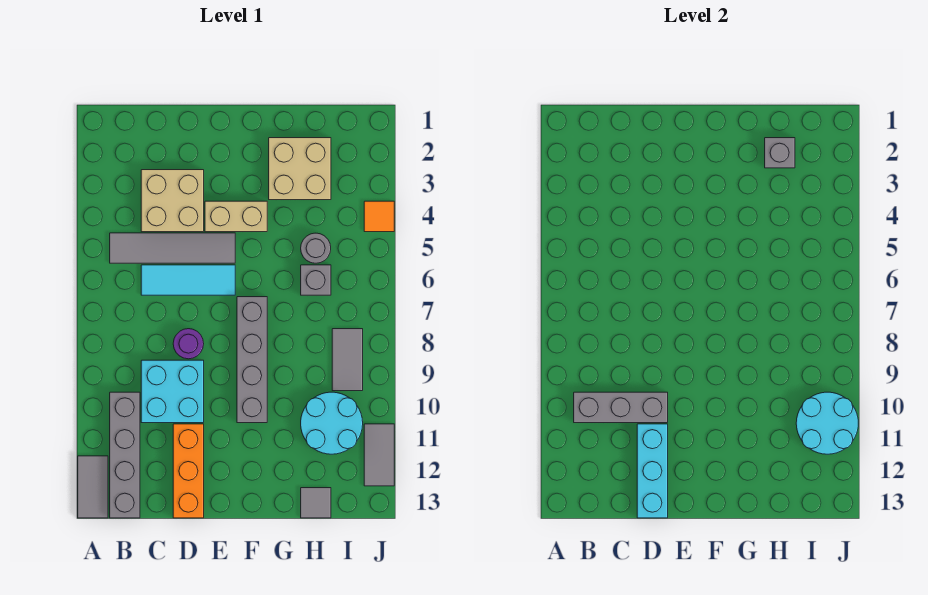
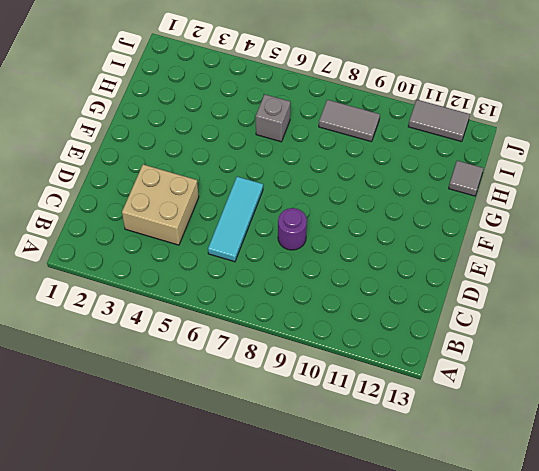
none -> grey 1x2 tile [78,456,108,518]
none -> grey 1x4 tile [110,233,235,263]
none -> grey 1x4 brick [110,392,140,518]

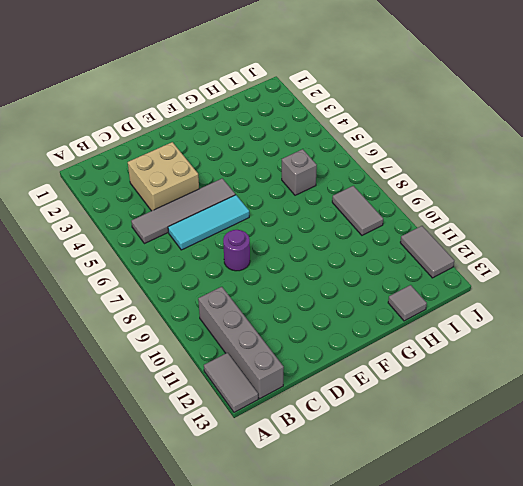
none -> cyan 2x2 brick [141,360,204,423]
none -> orange 1x3 brick [173,424,204,518]
none -> tan 1x2 brick [205,201,267,232]

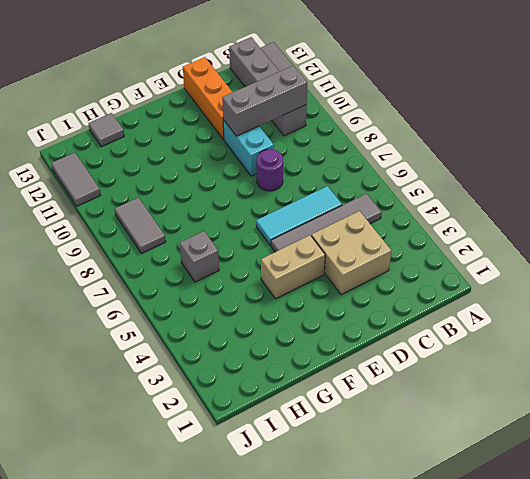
cyan 1x2 brick [223,120,274,176] -> cyan 2x2 brick [141,360,204,423]
none -> grey 1x4 brick [237,297,267,423]
none -> tan 2x2 brick [269,138,331,200]
none -> grey 1x1 round brick [301,233,331,263]

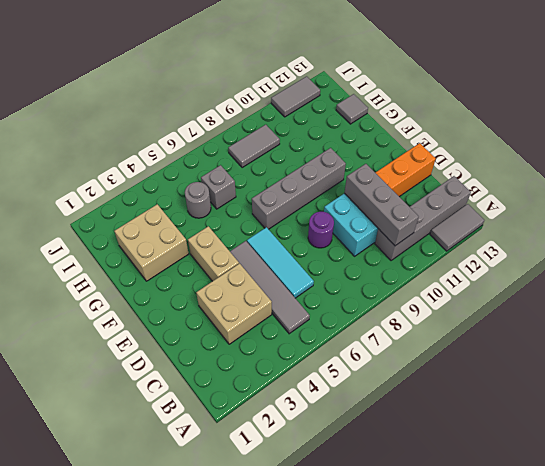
none -> cyan 2x2 round brick [301,392,363,454]
none -> orange 1x1 tile [364,201,394,232]
none -> cyan 1x3 brick [637,424,668,518]

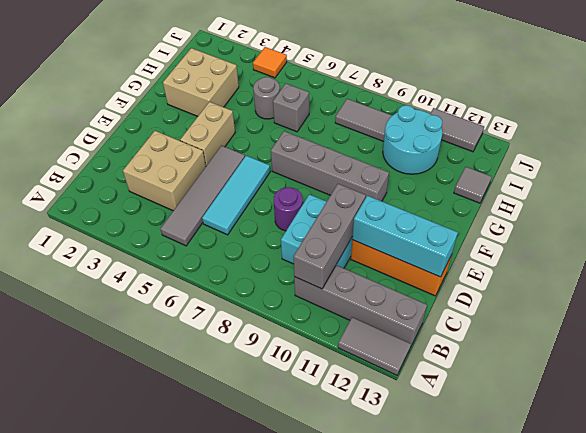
none -> grey 1x1 brick [765,138,795,168]
none -> cyan 2x2 round brick [796,392,858,454]

